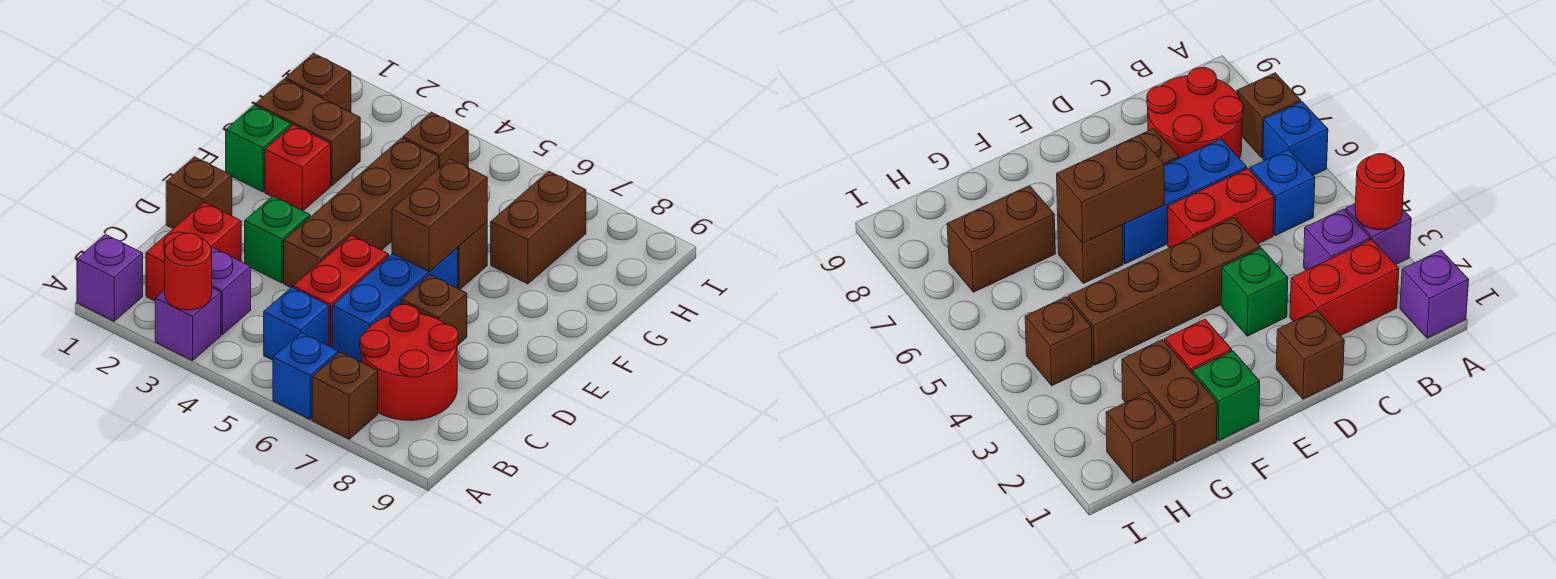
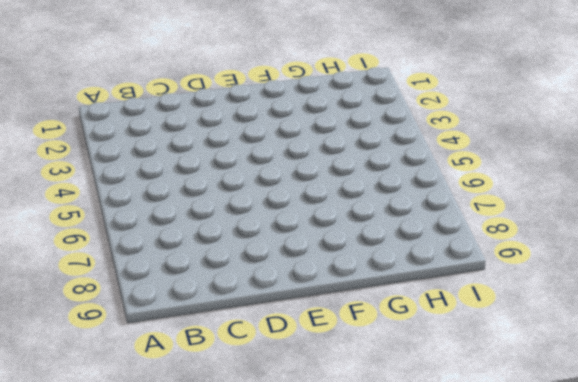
none -> purple 1x1 brick [77,234,143,321]
none -> purple 1x1 brick [155,288,221,361]
none -> blue 1x1 brick [273,333,339,419]

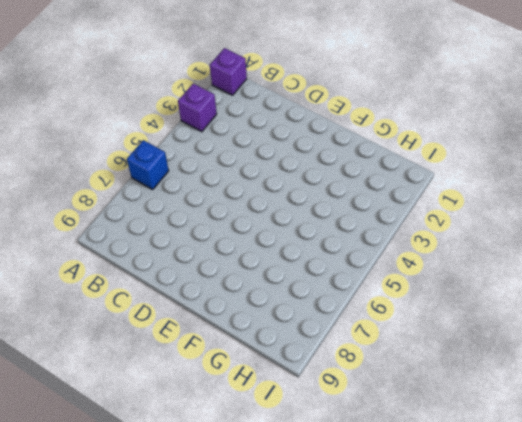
none -> brown 1x1 brick [312,352,378,439]
none -> red 1x2 brick [146,202,241,301]
none -> purple 1x1 brick [211,248,251,335]

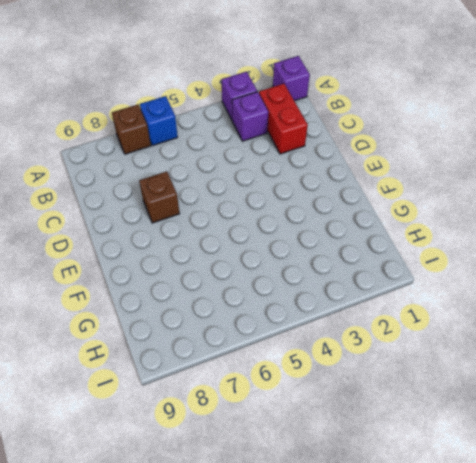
none -> blue 1x1 brick [264,287,329,360]
none -> red 2x2 round brick [360,304,458,420]
none -> red 1x2 brick [293,235,389,348]

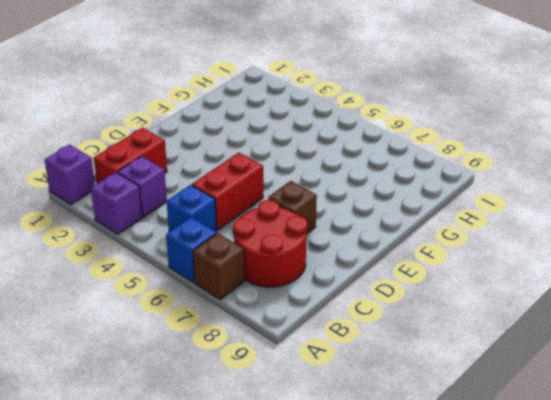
none -> blue 1x3 brick [332,248,458,362]
none -> brown 1x1 brick [166,157,232,229]
none -> green 1x1 brick [245,196,310,283]

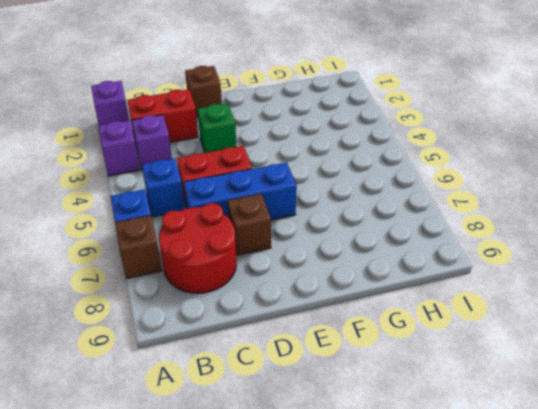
none -> brown 1x4 brick [284,138,439,288]
none -> green 1x1 brick [226,105,291,192]
none -> red 1x1 brick [265,125,331,211]

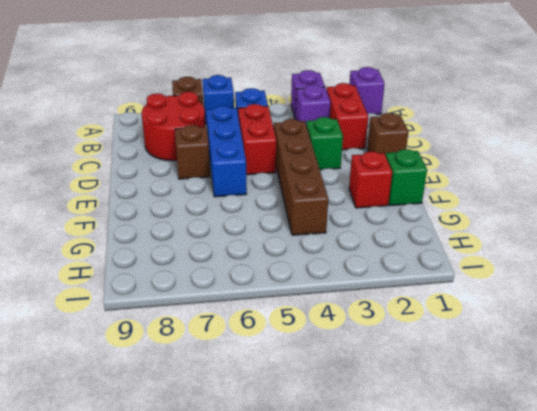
none -> brown 1x1 brick [457,222,487,289]
none -> brown 1x2 brick [255,79,360,186]
none -> brown 1x2 brick [491,171,586,284]

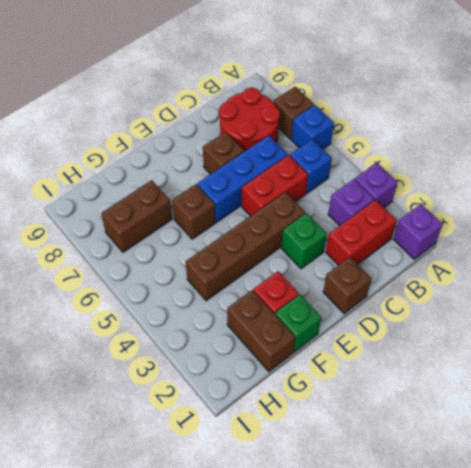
none -> brown 1x1 brick [285,53,351,112]
none -> brown 1x1 brick [403,112,468,168]
none -> red 1x1 round brick [165,233,212,310]

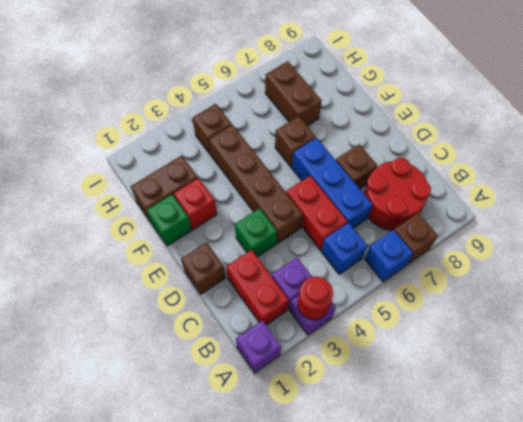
none -> brown 1x1 brick [285,53,351,112]
none -> brown 1x2 brick [392,159,487,271]

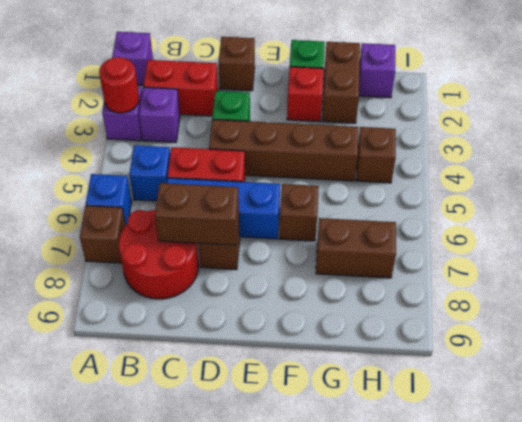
brown 1x2 brick [155,183,239,245] -> brown 1x2 brick moved to [392,159,487,271]
purple 1x1 brick [359,43,395,98] -> brown 1x1 brick [285,53,351,112]

